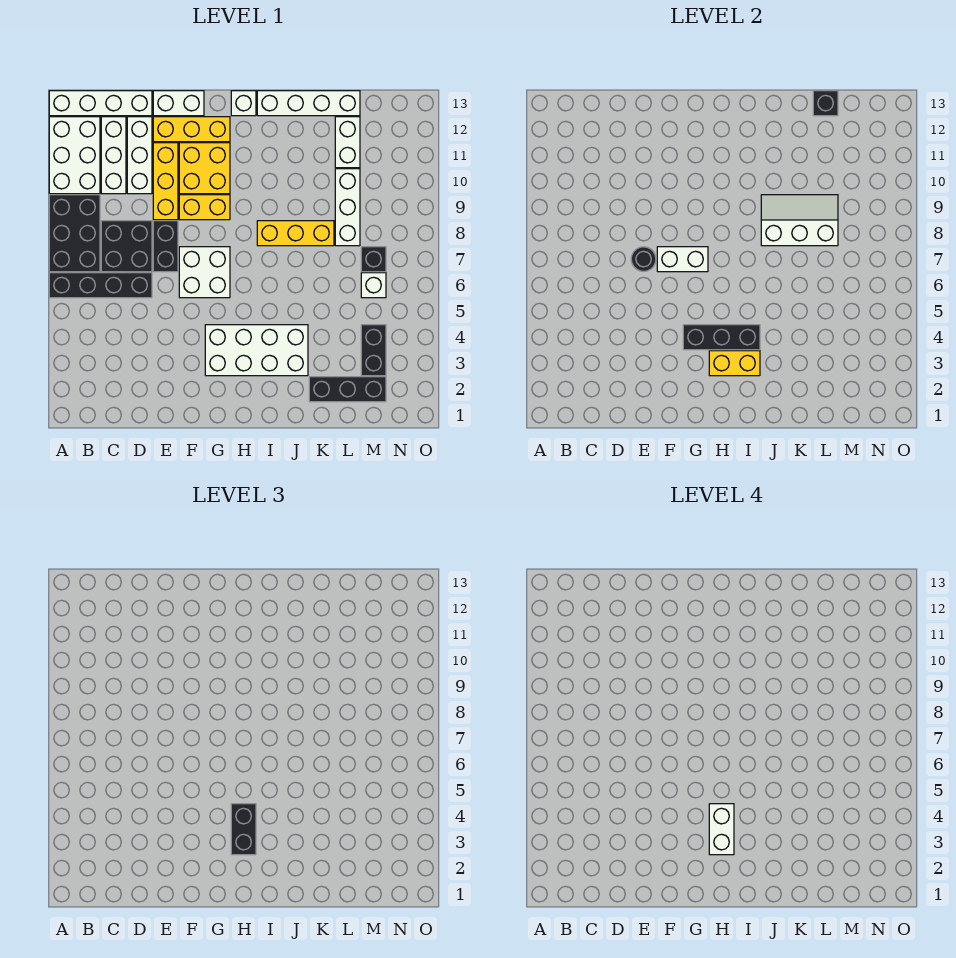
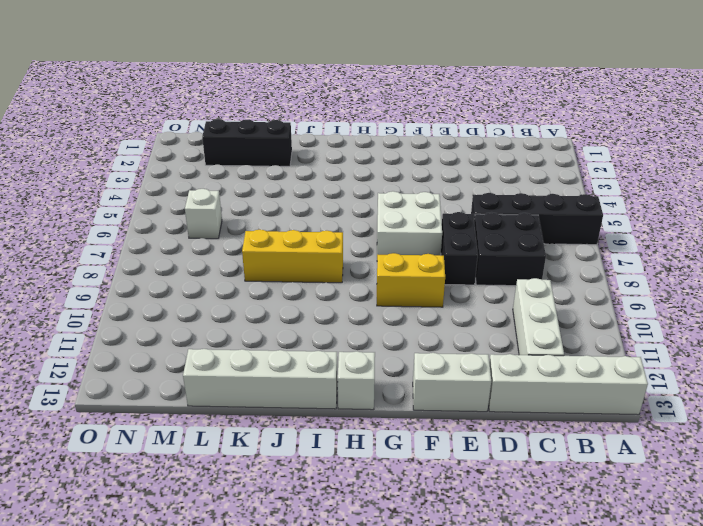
none -> black 2x3 brick [49,195,100,272]
none -> white 2x3 brick [49,117,100,194]
none -> white 1x3 brick [127,117,152,194]
none -> yellow 1x3 brick [153,143,178,220]

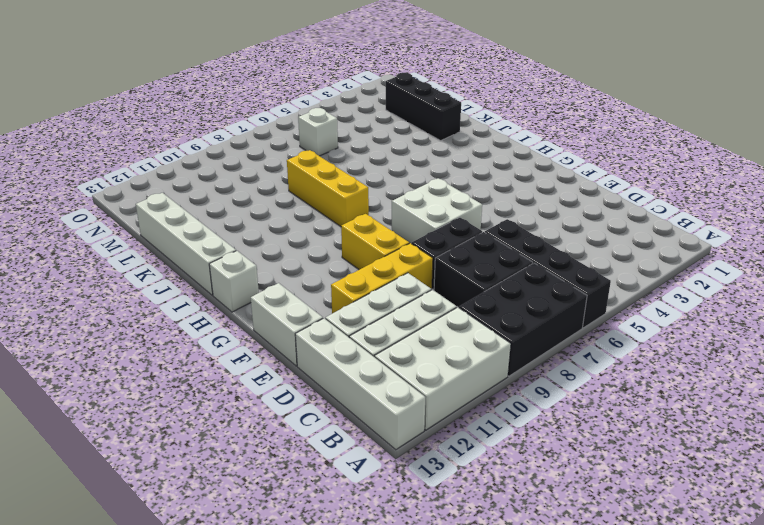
none -> yellow 1x3 brick [153,117,230,142]
none -> yellow 2x2 brick [179,143,230,194]
none -> white 2x4 brick [205,325,308,376]
none -> white 1x3 brick [335,169,360,246]

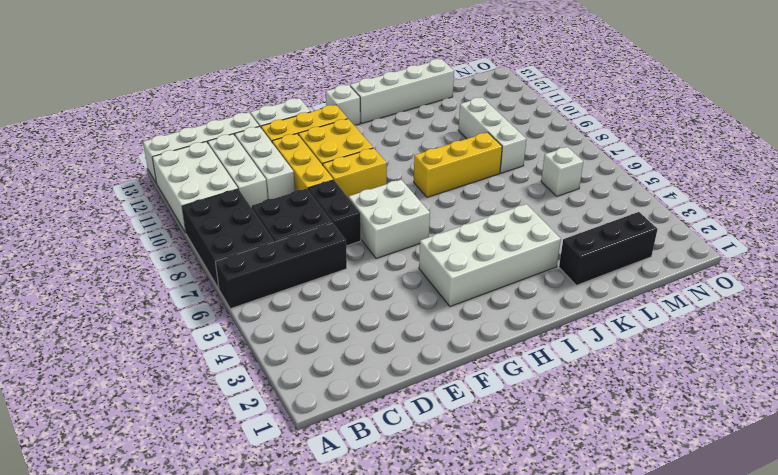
none -> white 1x2 brick [335,117,360,168]
none -> black 1x2 brick [361,325,386,376]
none -> black 1x1 brick [361,247,386,272]
none -> black 1x1 round brick [631,247,656,271]

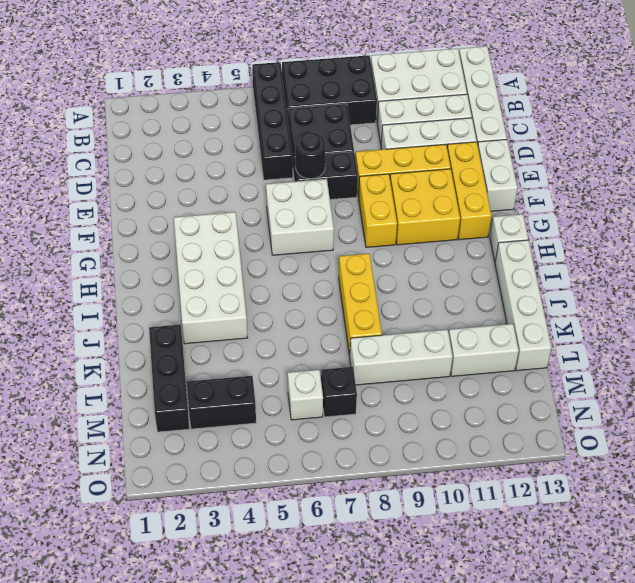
none -> white 1x2 brick [657,247,708,272]
none -> black 1x3 brick [683,325,760,350]
none -> yellow 1x2 brick [709,351,760,376]
none -> white 2x3 slope [761,195,838,246]

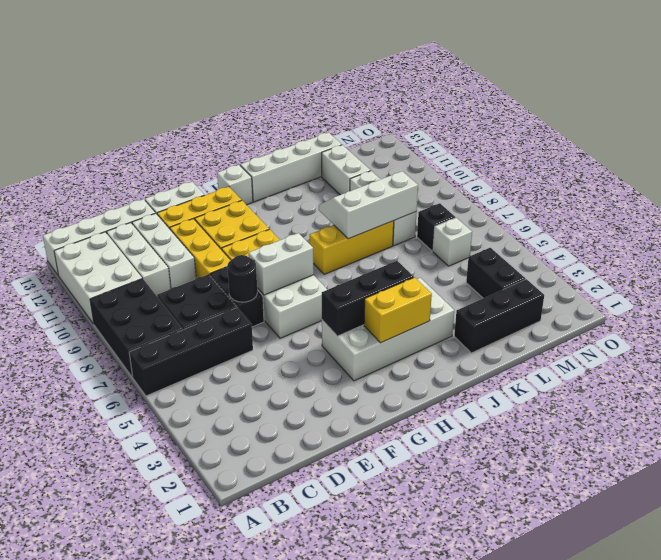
none -> black 1x1 brick [813,91,838,116]
none -> black 1x2 brick [231,804,256,855]
none -> white 1x2 brick [709,804,734,855]

